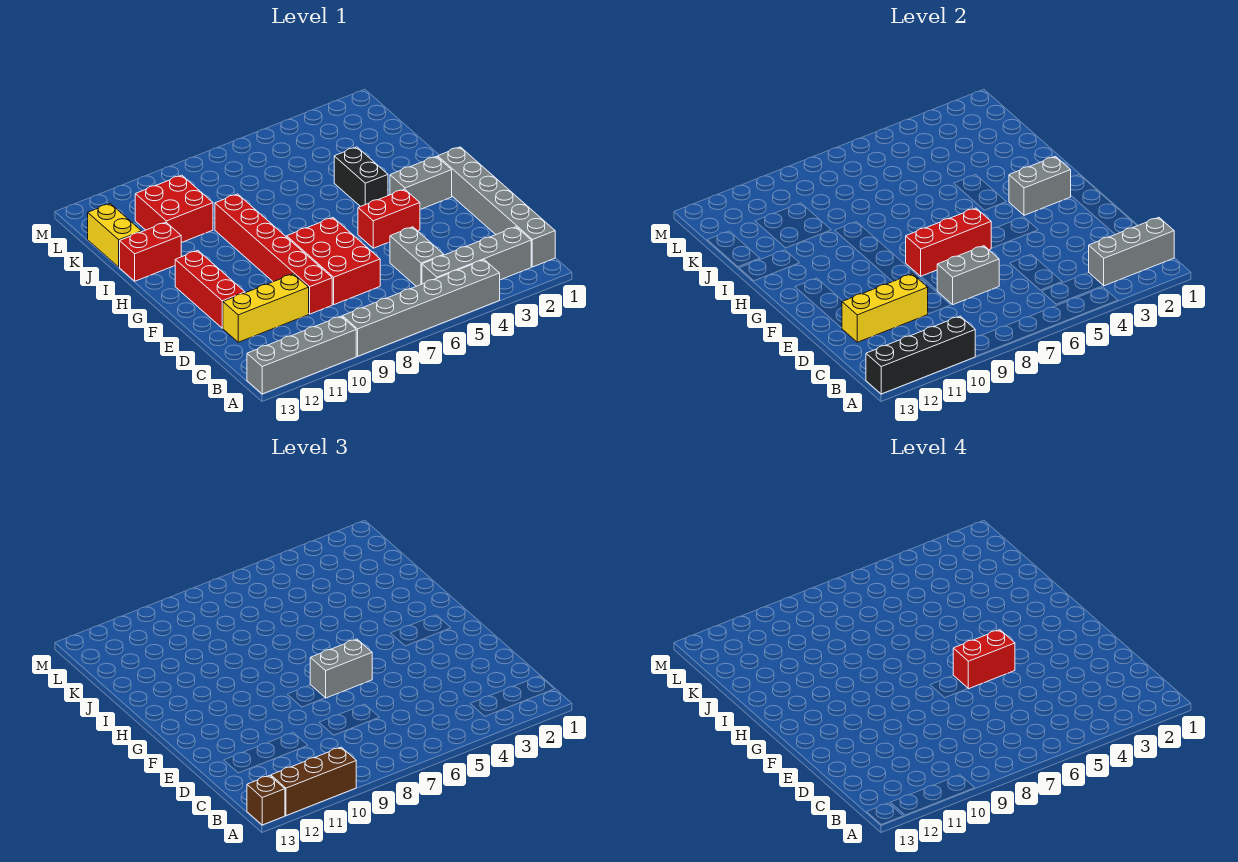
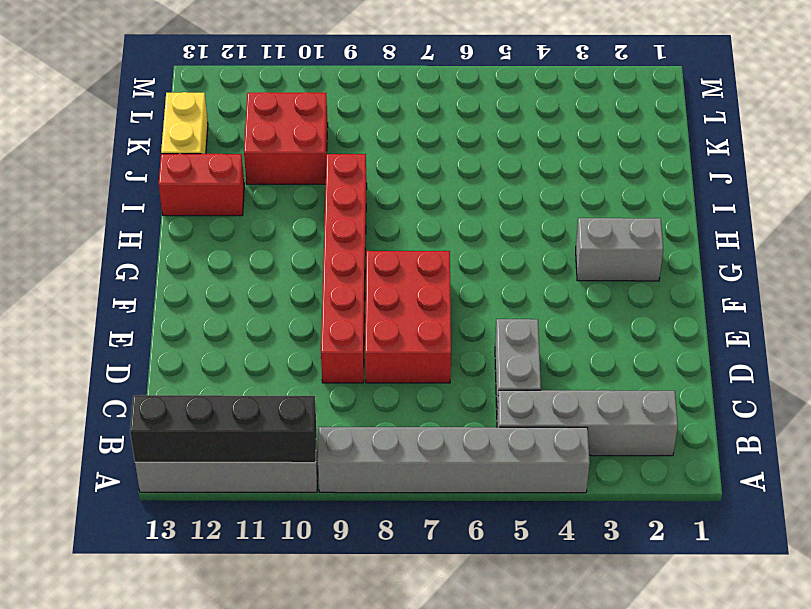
none -> grey 1x6 brick [438,147,555,267]
none -> yellow 1x3 brick [223,274,309,342]
none -> red 1x3 brick [175,251,245,328]

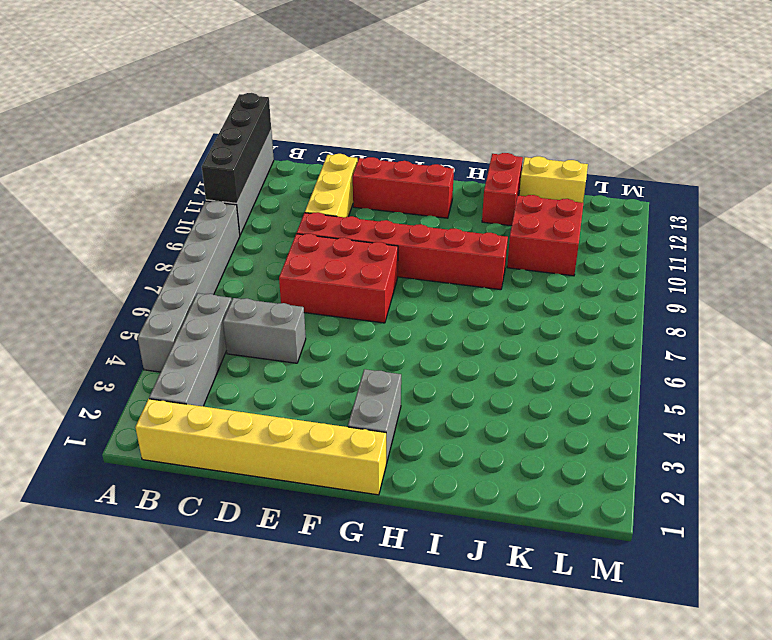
yellow 1x6 brick [135,399,386,495] -> grey 1x6 brick [438,147,555,267]
none -> red 1x2 brick [358,189,420,248]
none -> black 1x2 brick [334,147,388,207]
none -> grey 1x3 brick [1089,217,1174,286]

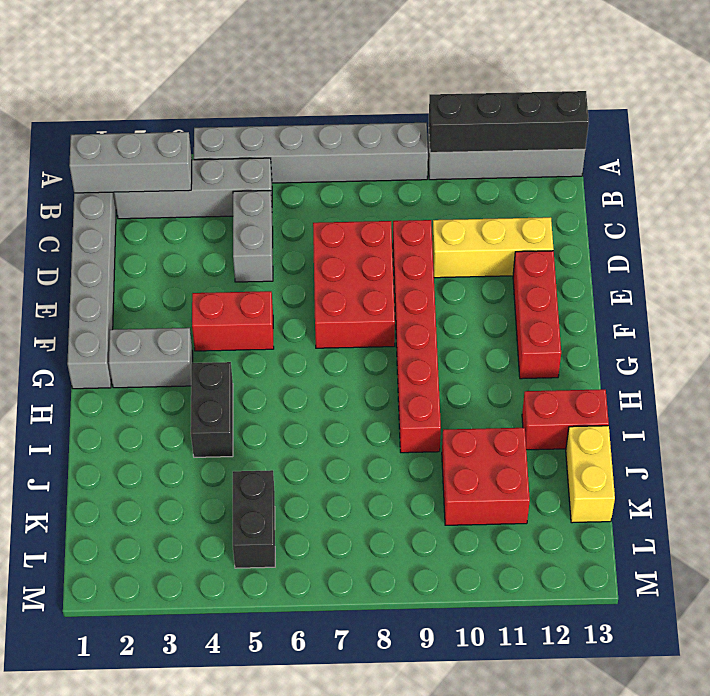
black 1x2 brick [233,470,275,568] -> none
none -> grey 1x2 brick [937,246,999,305]
none -> yellow 1x3 brick [842,274,928,342]
none -> red 1x3 brick [906,208,991,276]

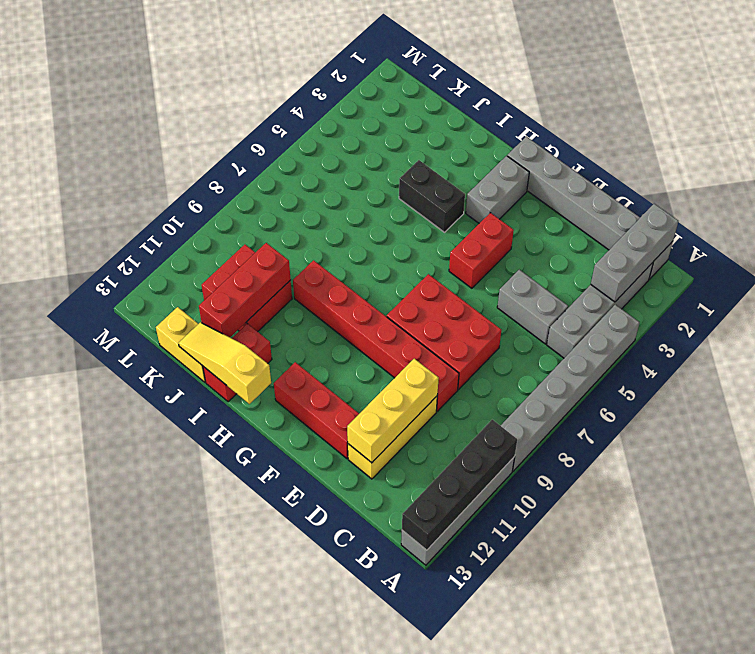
yellow 1x3 slope [178,322,271,404] -> none
red 1x3 brick [199,243,291,337] -> red 1x3 brick moved to [906,208,991,276]
none -> grey 1x2 brick [937,246,999,305]
none -> grey 1x2 brick [1009,156,1071,215]
none -> brown 1x3 brick [271,747,356,816]

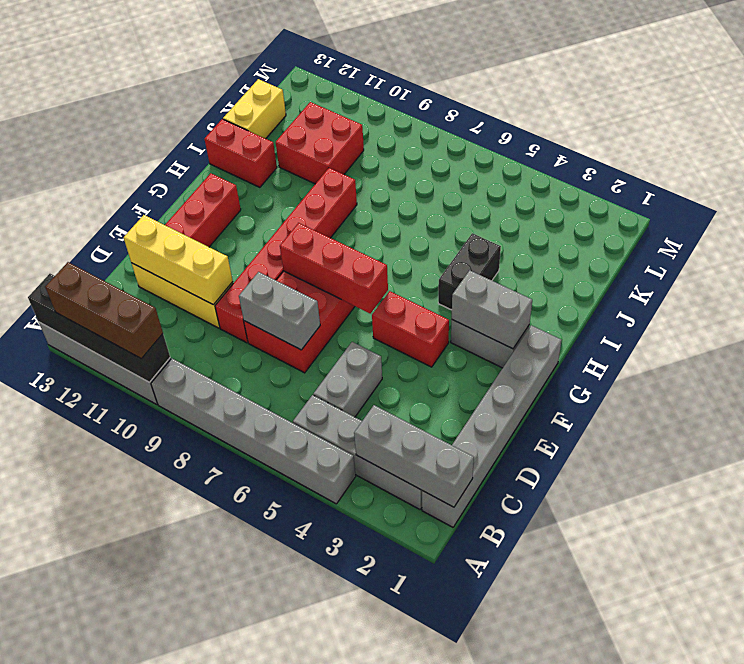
none -> brown 1x1 brick [247,775,285,825]
none -> grey 1x2 brick [310,639,372,698]
none -> red 1x2 brick [953,630,1015,689]

